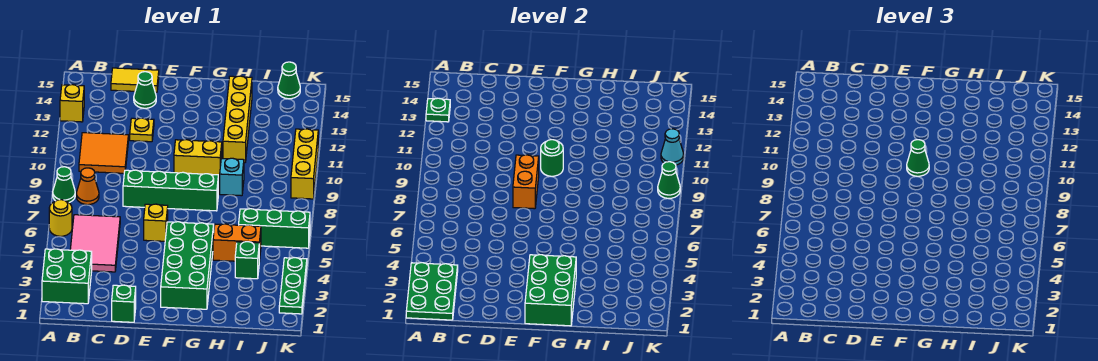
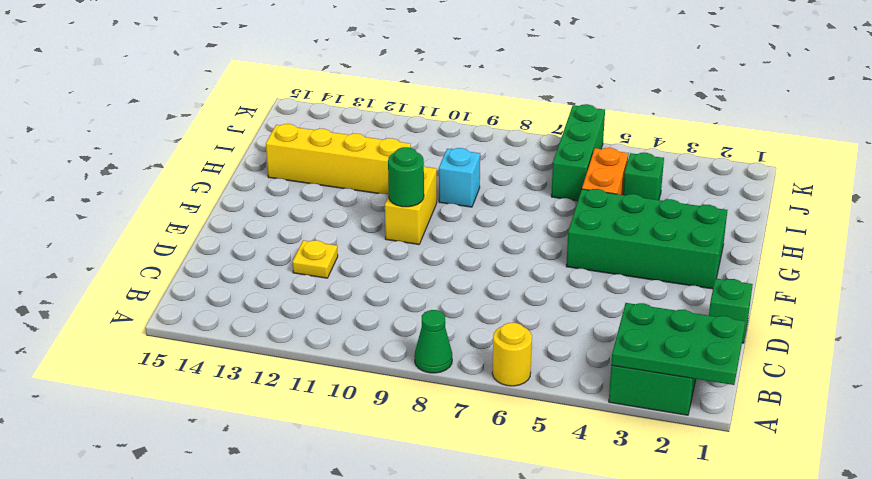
none -> yellow 1x1 brick [60,85,84,122]
none -> pink 2x3 tile [70,215,120,272]
none -> orange 1x1 cone [76,168,99,205]
none -> orange 2x2 tile [79,133,128,173]

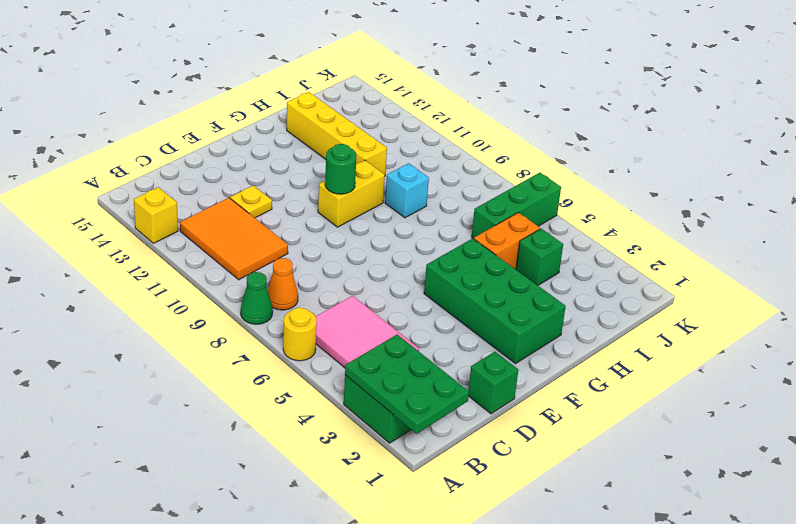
orange 2x3 tile [180,198,288,280] -> orange 2x2 tile [79,133,128,173]
none -> yellow 1x2 tile [111,68,159,92]
none -> green 1x4 brick [123,170,218,211]
none -> green 1x1 cone [134,72,156,108]
none -> yellow 1x1 brick [144,204,168,241]

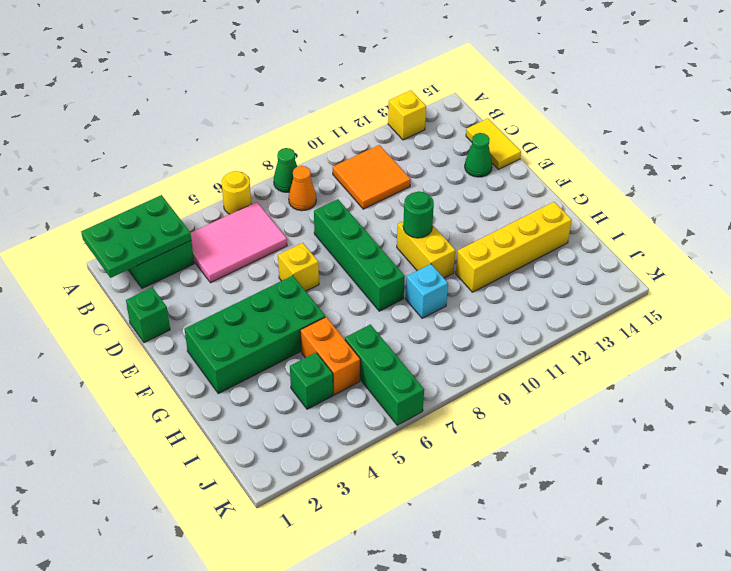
none -> yellow 1x1 plate [130,118,154,142]
none -> green 1x1 cone [278,62,300,99]
none -> green 1x3 plate [279,258,307,314]
none -> yellow 1x3 brick [291,129,318,199]

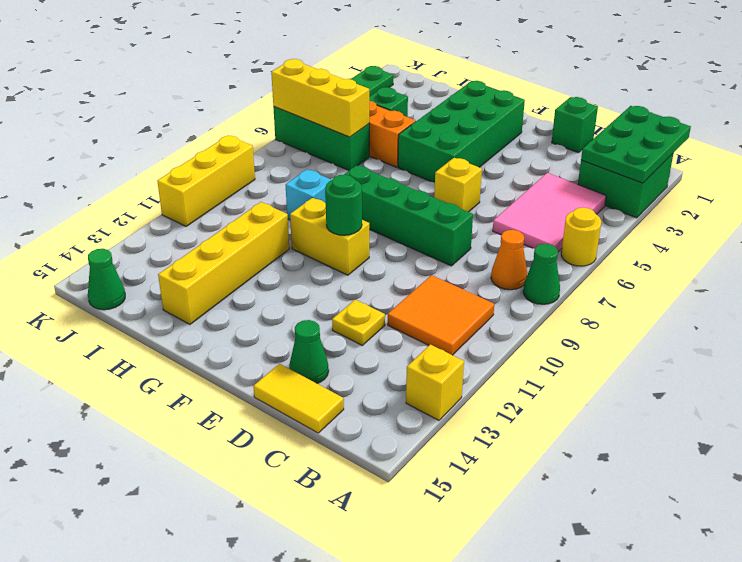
yellow 1x3 brick [271,59,369,137] -> none
none -> green 1x1 plate [426,98,450,122]
none -> orange 1x2 brick [513,155,539,209]
none -> green 2x3 brick [525,255,576,326]
none -> green 1x1 cone [658,162,680,198]

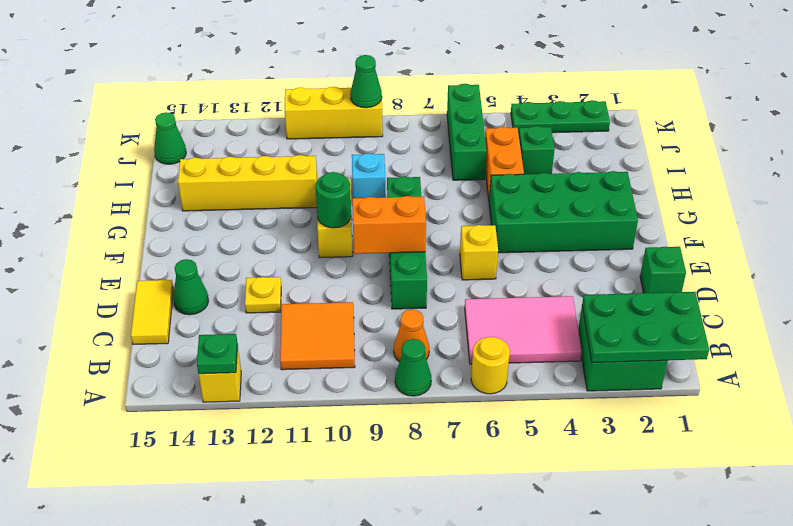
none -> green 2x3 brick [525,255,576,326]
none -> cyan 1x1 cone [661,129,684,165]
none -> green 1x1 cone [907,140,929,176]

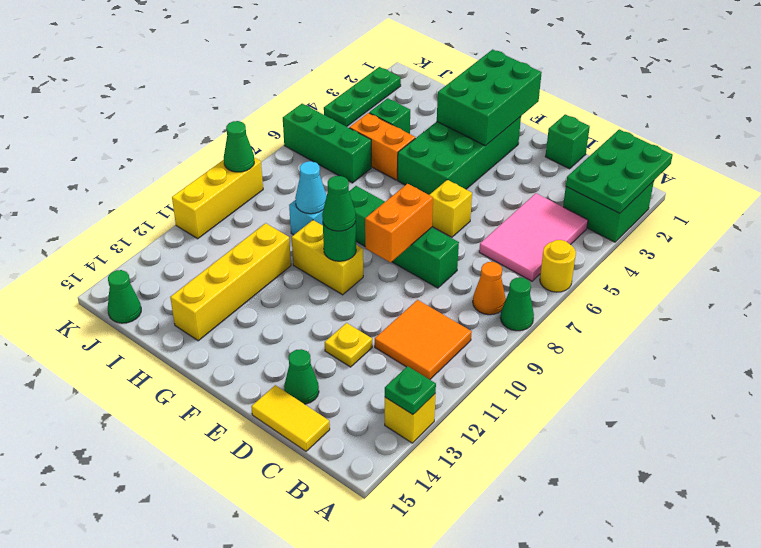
cyan 1x1 cone [295,161,327,214] -> cyan 1x1 cone moved to [661,129,684,165]

